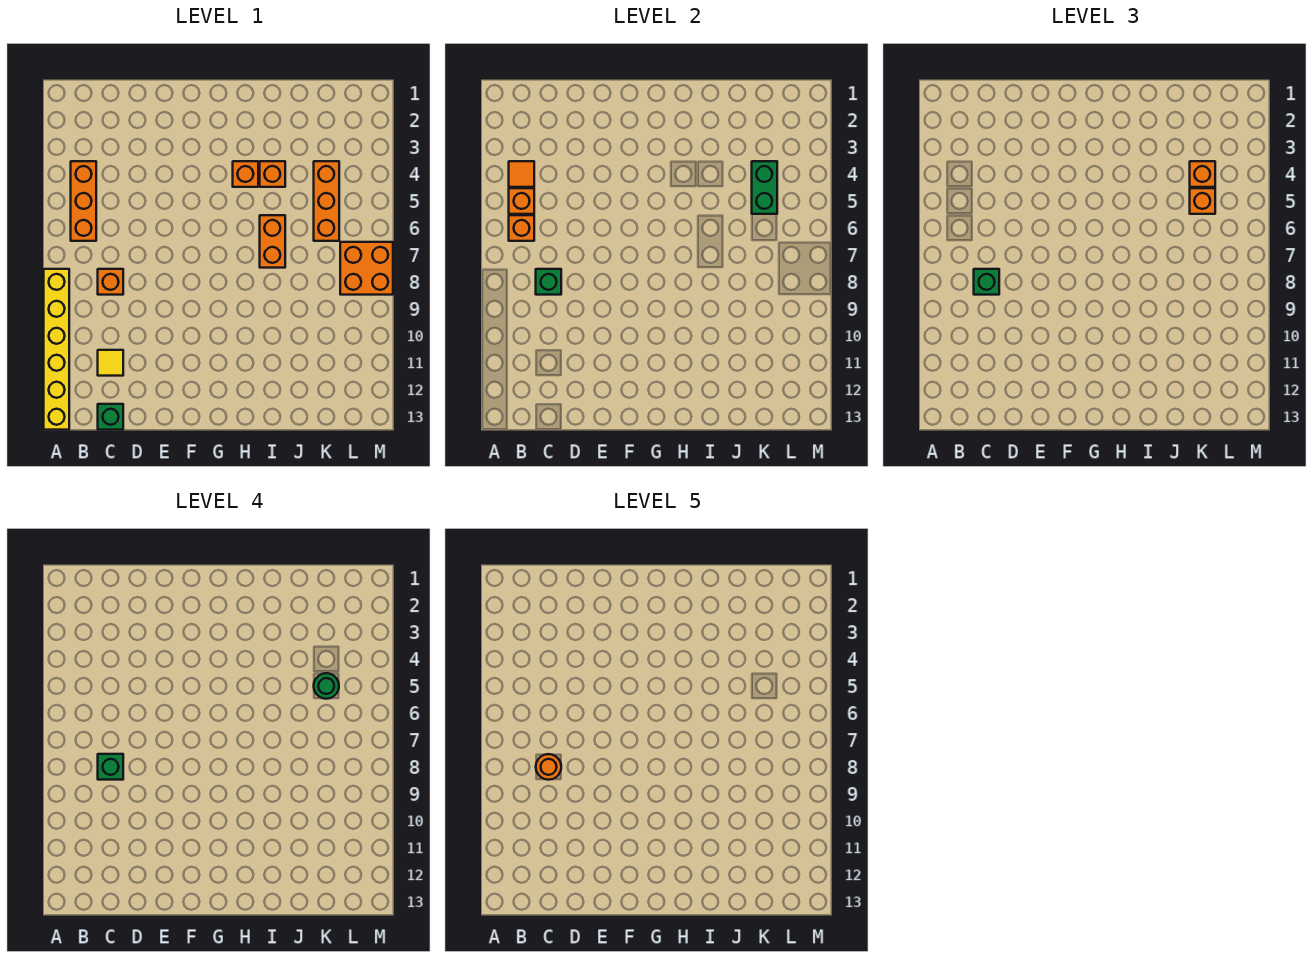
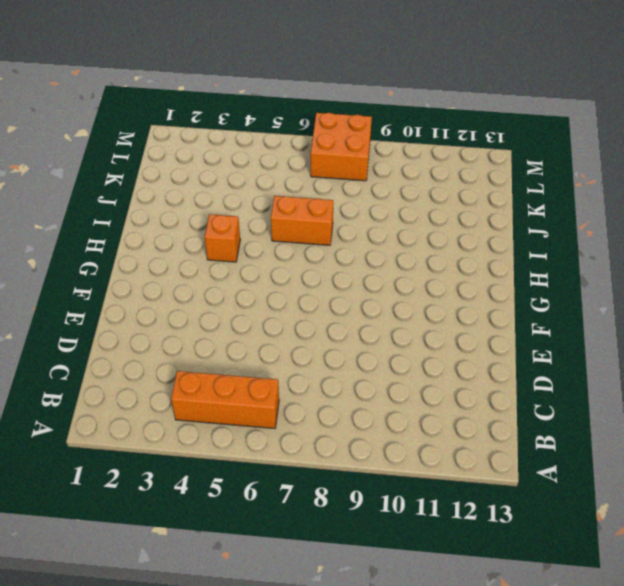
none -> yellow 1x6 brick [44,269,69,430]
none -> orange 1x1 brick [98,269,123,295]
none -> yellow 1x1 tile [98,350,123,376]

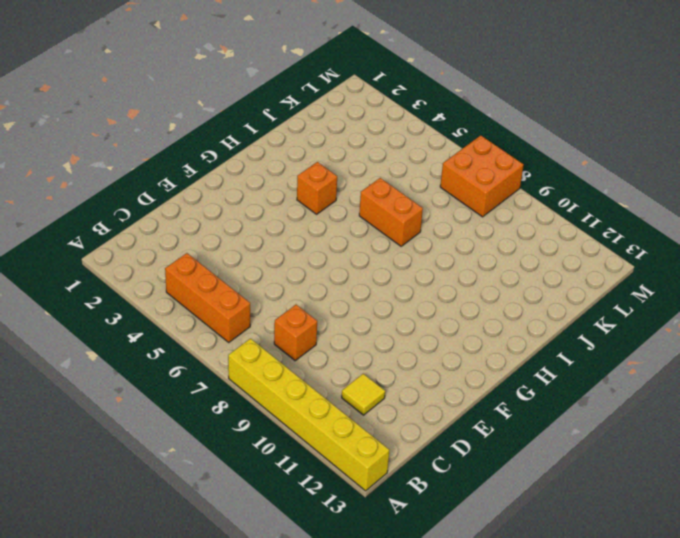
none -> green 1x1 brick [98,404,123,430]
none -> orange 1x1 brick [260,161,285,187]
none -> orange 1x3 brick [314,161,339,241]

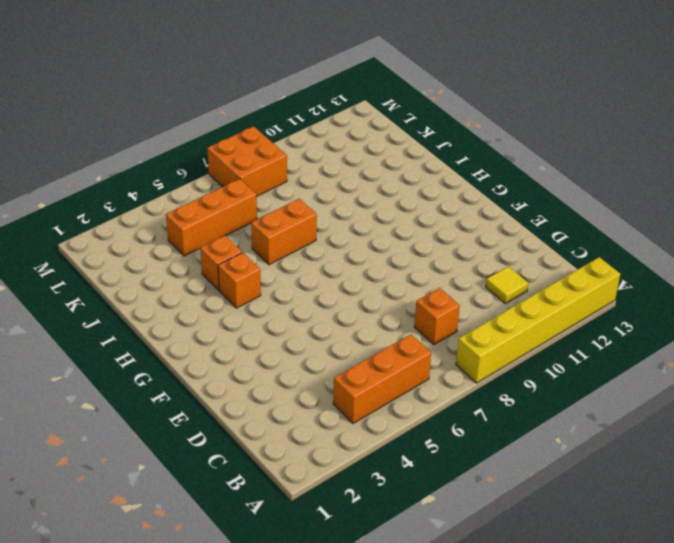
none -> green 1x1 brick [98,404,123,430]
none -> orange 1x1 tile [509,161,534,187]
none -> orange 1x1 brick [509,188,534,214]

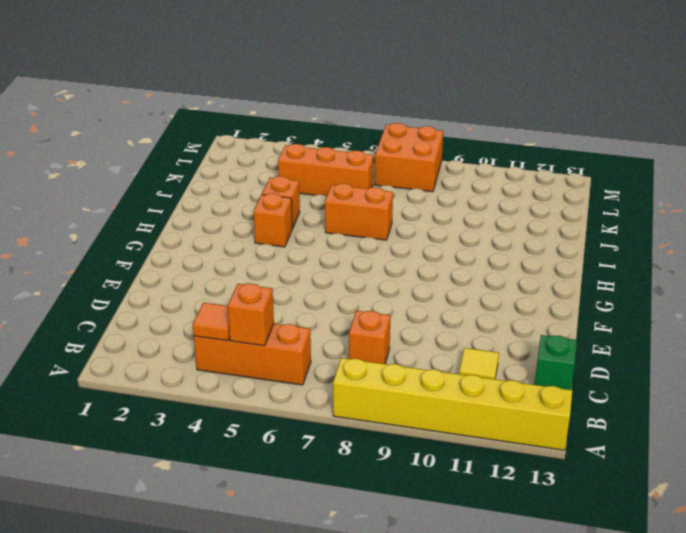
none -> orange 1x1 brick [509,215,534,241]
none -> green 1x1 brick [536,269,561,295]
none -> green 1x2 brick [752,161,777,214]

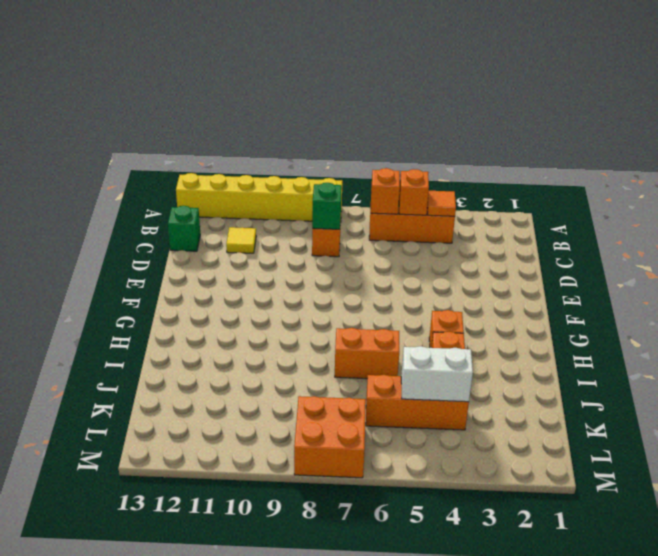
white 1x2 brick [401,346,473,402] -> green 1x2 brick [752,161,777,214]
none -> green 1x1 brick [974,269,999,295]
none -> orange 1x1 brick [1190,161,1215,187]
none -> orange 1x1 brick [1190,188,1215,214]

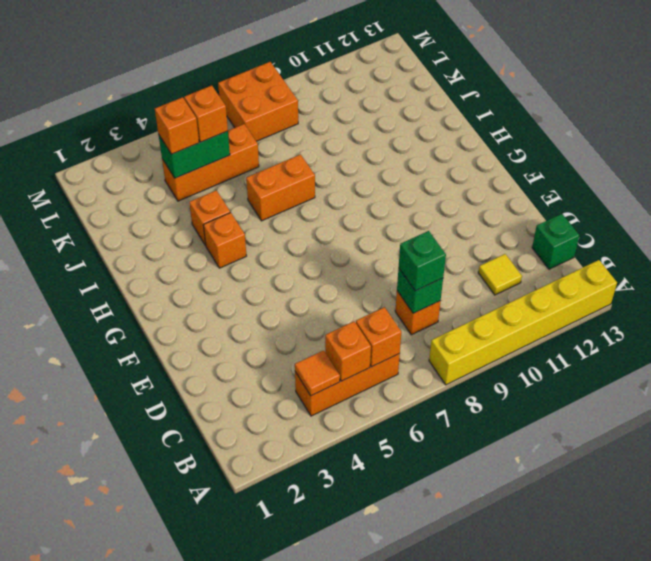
none -> green 1x1 brick [98,754,123,780]
none -> green 1x1 round brick [314,673,339,699]
none -> orange 1x1 round brick [536,754,561,780]

